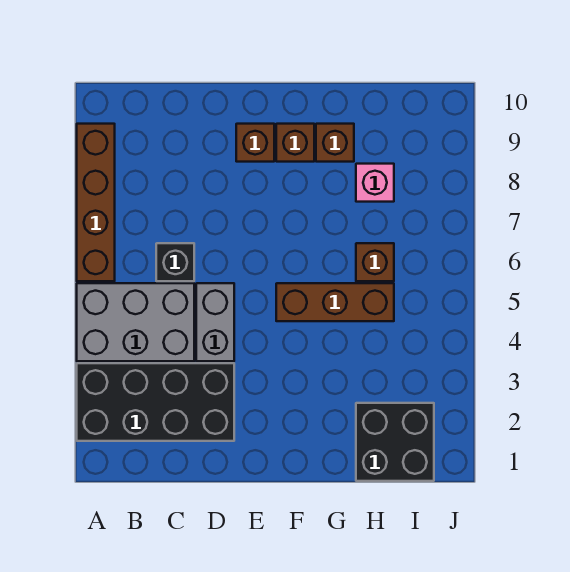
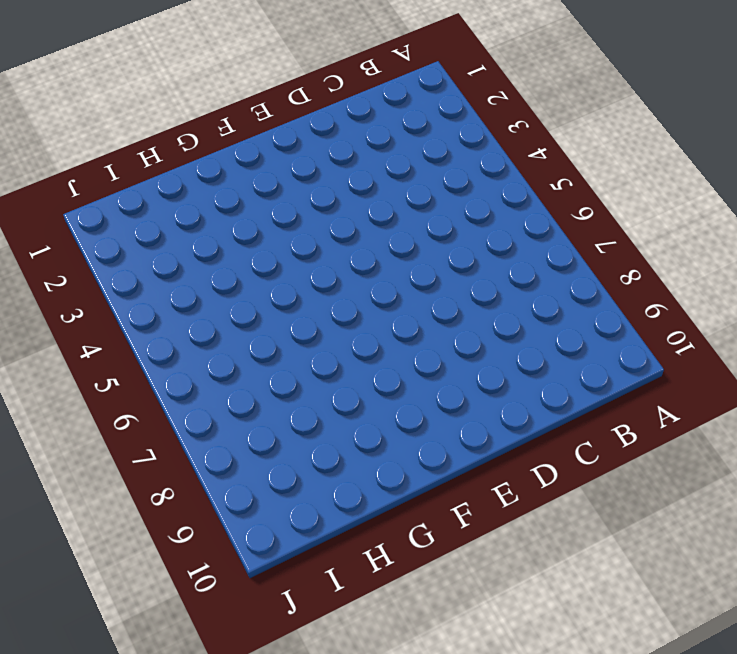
none -> black 2x4 brick [77,363,234,441]
none -> grey 2x3 brick [77,283,194,361]
none -> brown 1x4 brick [77,124,115,281]

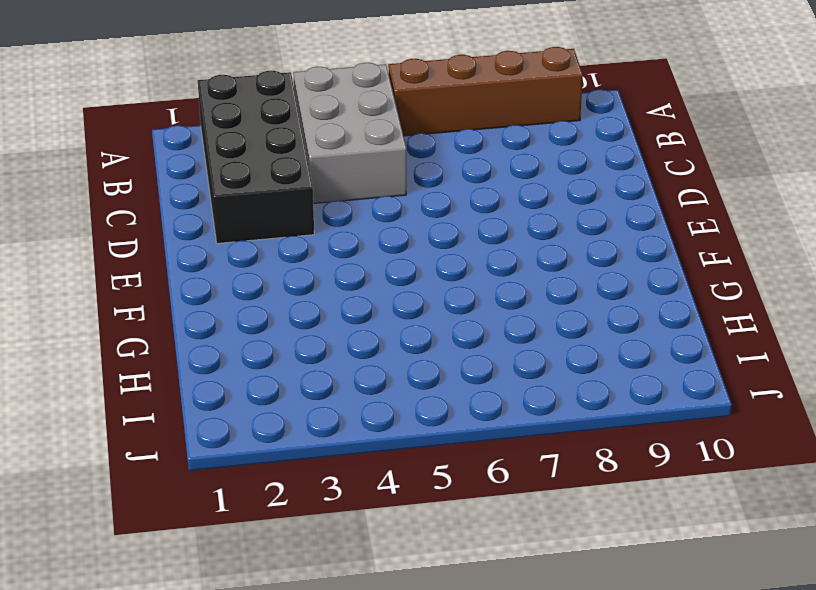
none -> black 1x1 brick [156,243,194,281]
none -> grey 1x2 brick [196,283,234,361]
none -> brown 1x1 brick [236,124,274,162]

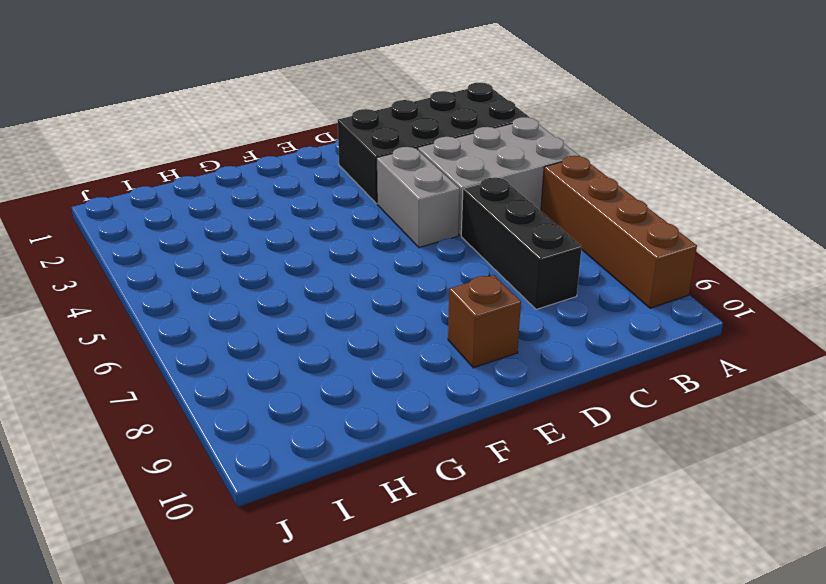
black 1x3 brick [461,177,582,309] -> black 1x1 brick [156,243,194,281]
none -> brown 1x3 brick [276,283,394,321]
none -> brown 1x1 brick [276,124,314,162]
none -> brown 1x1 brick [316,124,354,162]

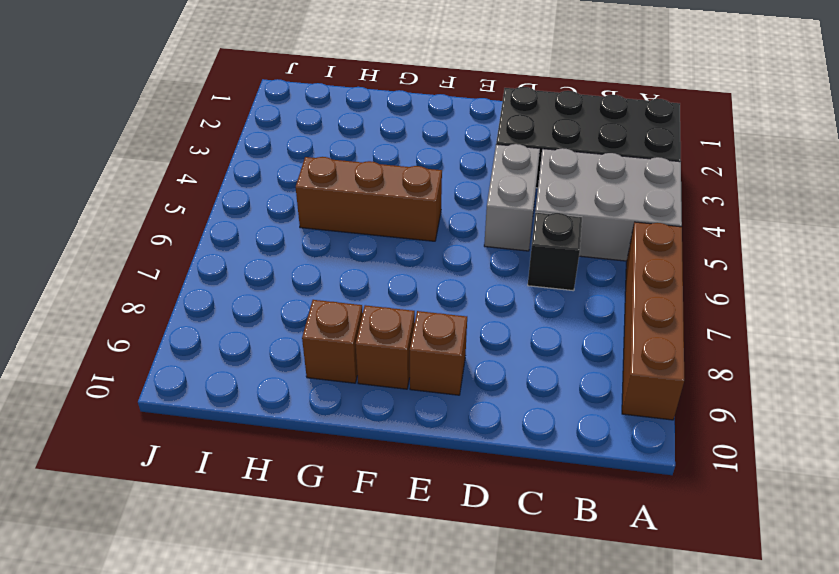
none -> black 2x2 brick [356,403,434,481]
none -> brown 1x1 brick [356,243,394,281]
none -> pink 1x1 brick [356,164,394,202]

